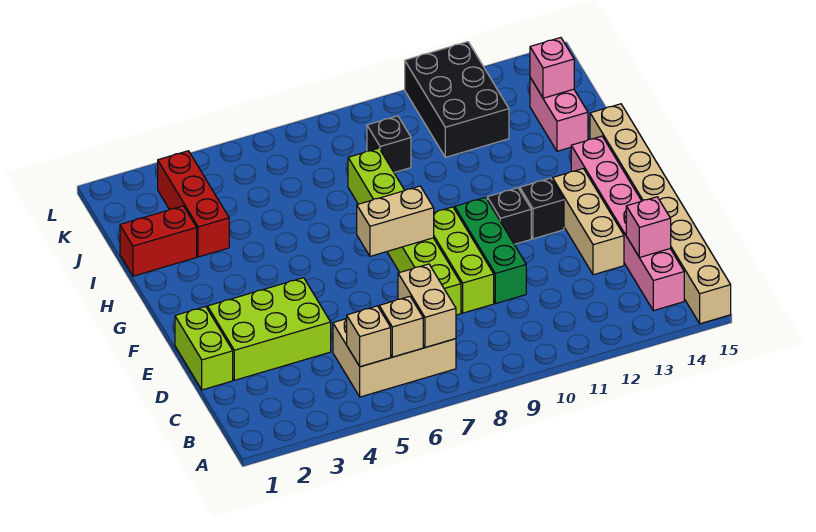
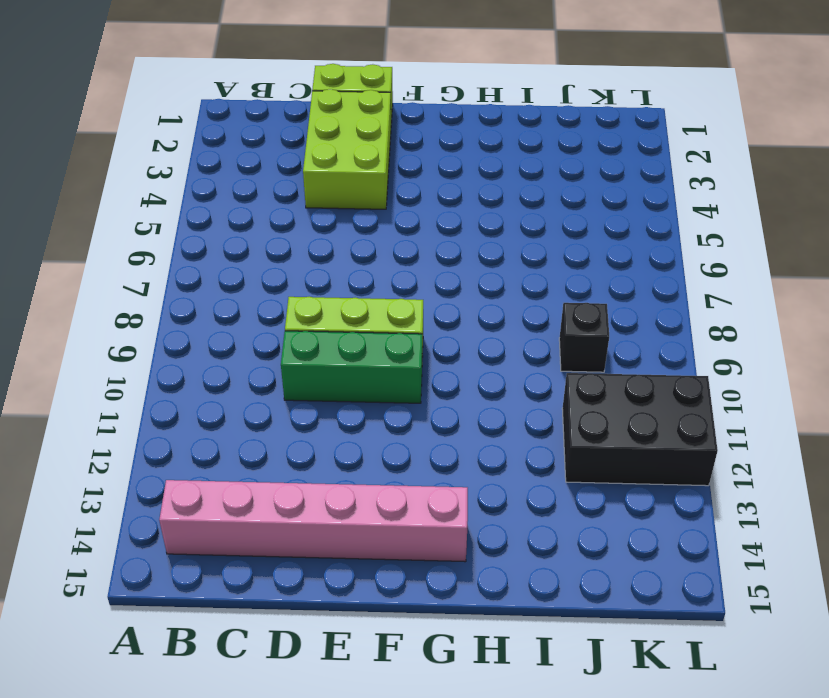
none -> tan 1x8 brick [590,104,731,324]
none -> tan 2x3 brick [333,319,456,397]
none -> lime 1x6 brick [348,148,461,315]

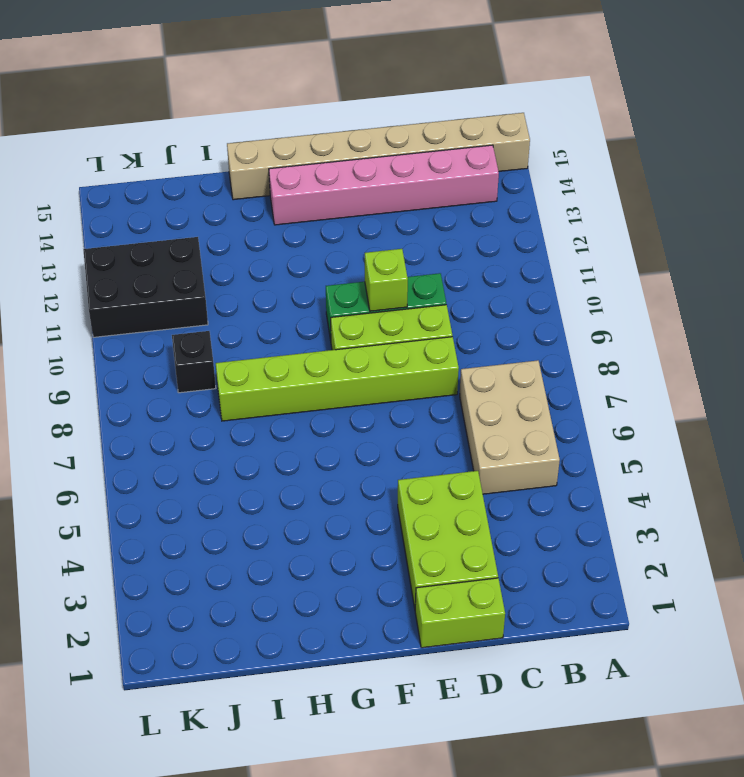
lime 1x1 brick [365,249,408,311] -> none
none -> tan 1x3 brick [552,169,624,275]
none -> black 1x1 brick [487,188,531,244]
none -> black 1x1 brick [520,178,564,239]

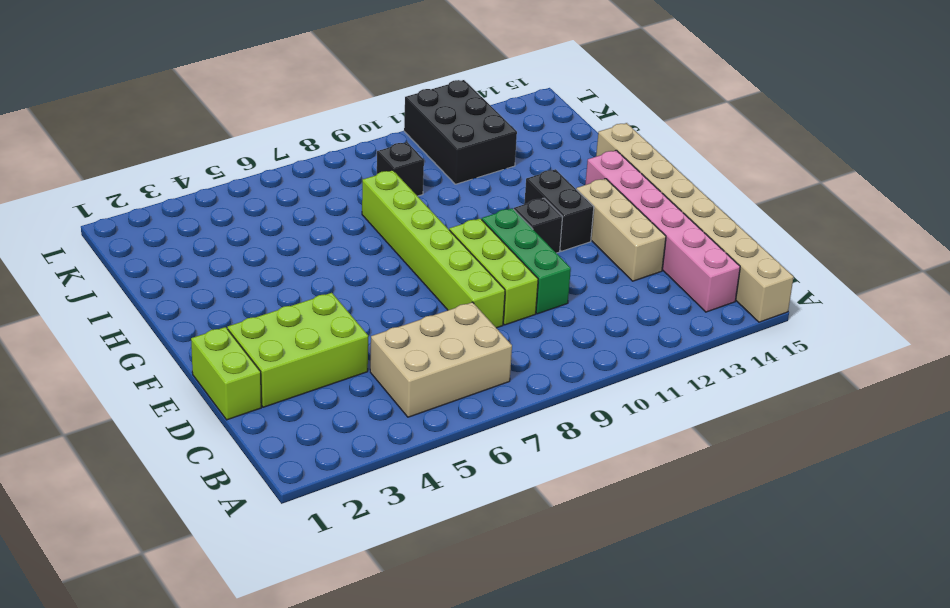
black 1x2 brick [524,169,594,251] -> black 1x1 brick [520,178,564,239]
none -> red 1x2 brick [120,206,197,276]
none -> red 1x3 brick [158,151,229,257]
none -> pink 1x2 brick [530,78,588,151]

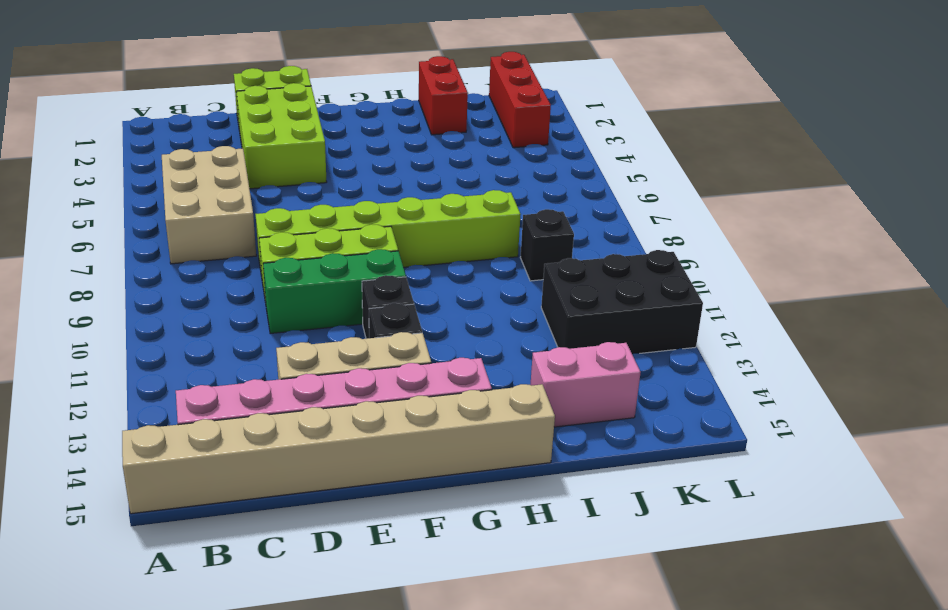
red 1x3 brick [489,52,551,148] -> red 1x3 brick turned to [158,151,229,257]
none -> tan 1x1 brick [347,306,391,367]
none -> tan 1x1 brick [379,296,423,357]
none -> tan 1x2 brick [398,264,456,348]

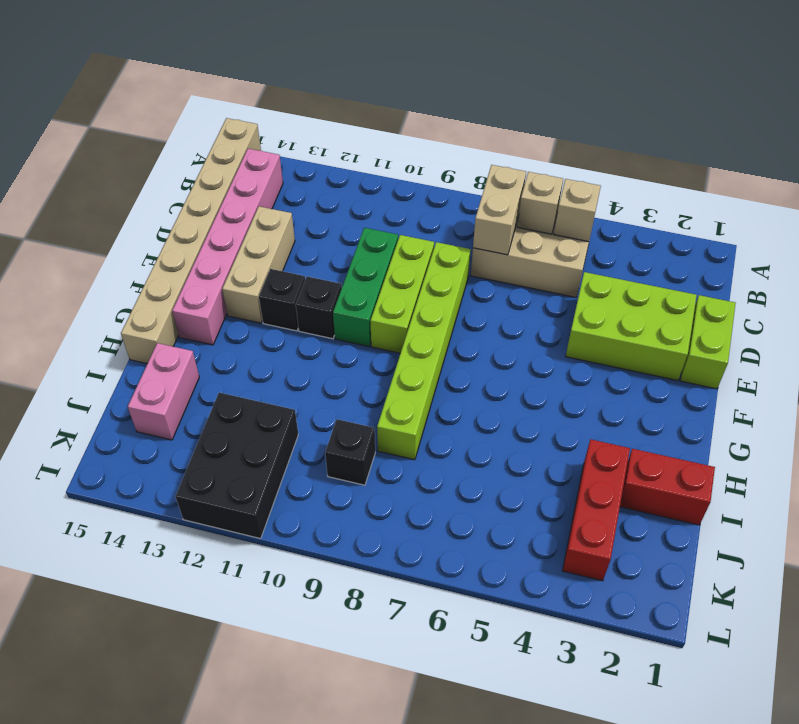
none -> pink 1x1 brick [626,197,671,257]
none -> tan 1x2 brick [357,186,434,256]
none -> pink 1x1 brick [530,38,574,98]

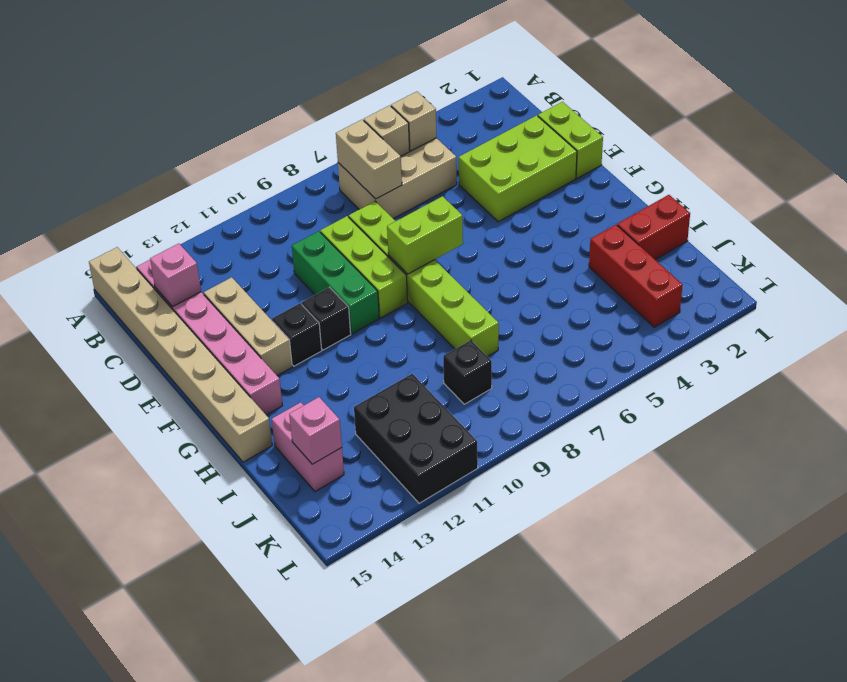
lime 1x2 brick [387,196,463,274] -> tan 1x2 brick [357,186,434,256]

